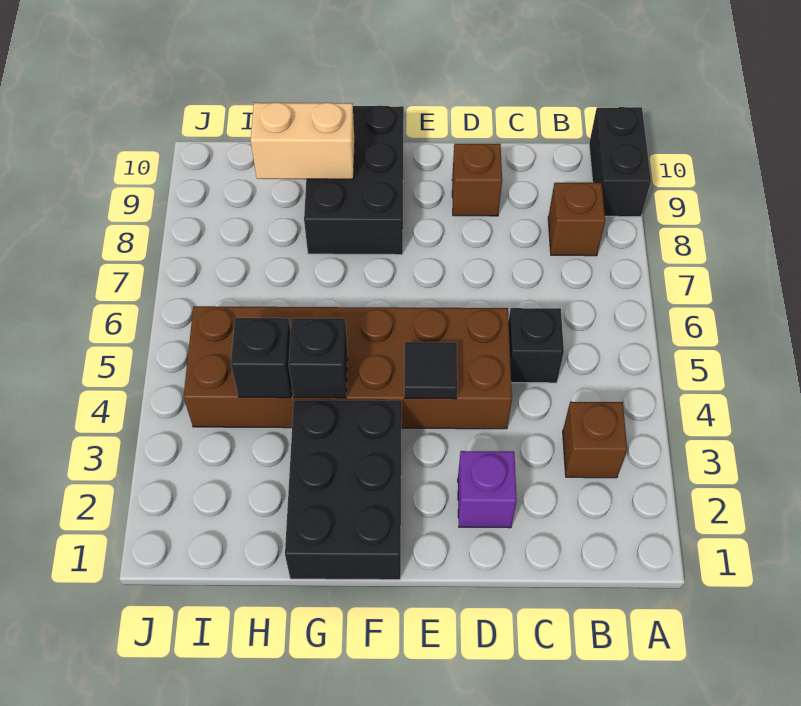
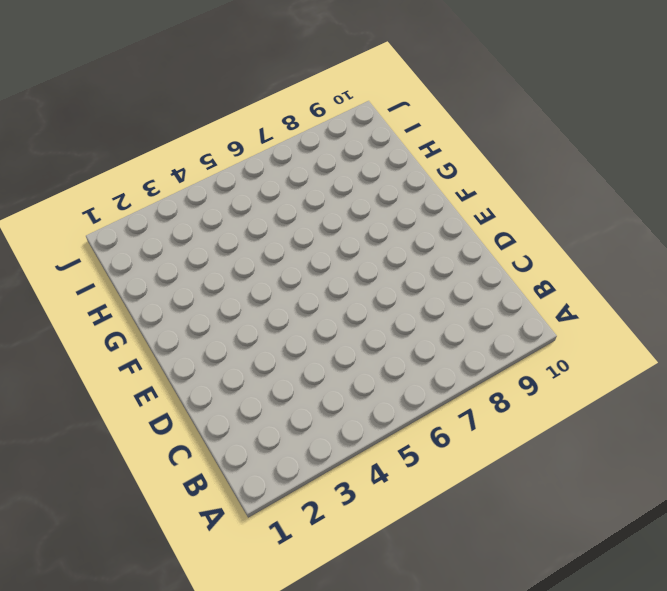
none -> black 1x2 brick [589,107,651,217]
none -> brown 1x1 brick [563,402,627,478]
none -> brown 1x1 brick [548,183,605,256]

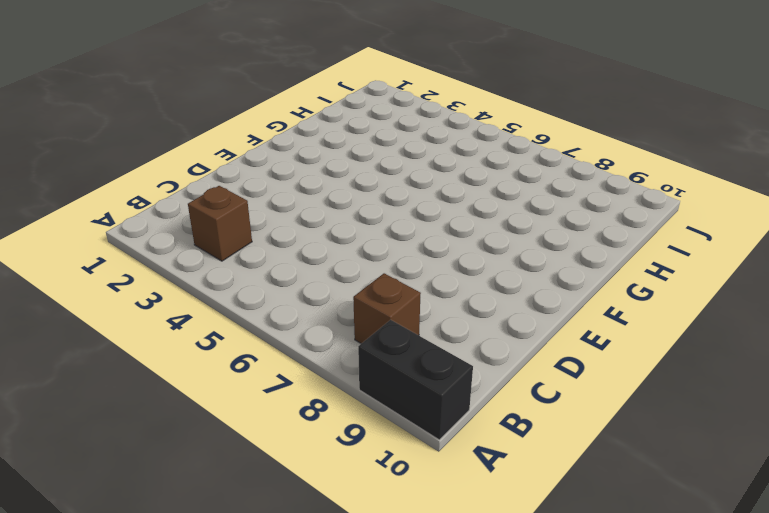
none -> black 1x1 brick [509,308,564,383]
none -> purple 1x1 brick [458,451,517,528]
none -> brown 2x6 brick [184,306,512,429]

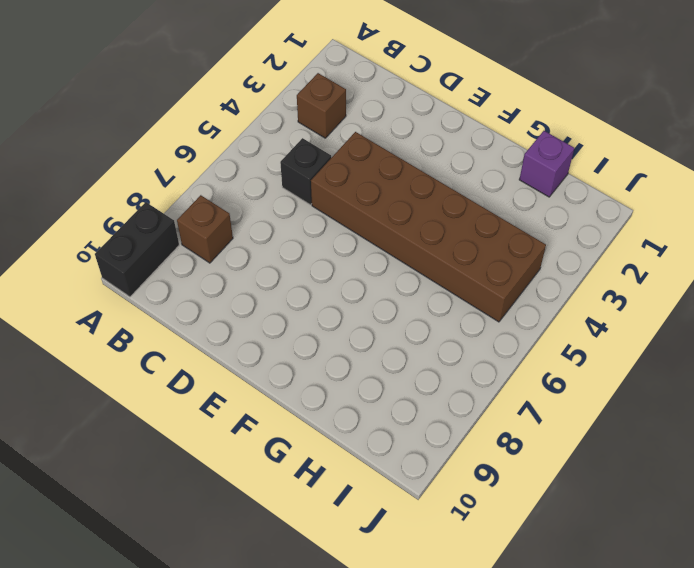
purple 1x1 brick [519,131,574,197] -> purple 1x1 brick moved to [458,451,517,528]
none -> brown 1x1 brick [452,144,502,216]
none -> black 2x3 brick [285,400,402,580]
none -> black 2x3 brick [304,106,404,255]

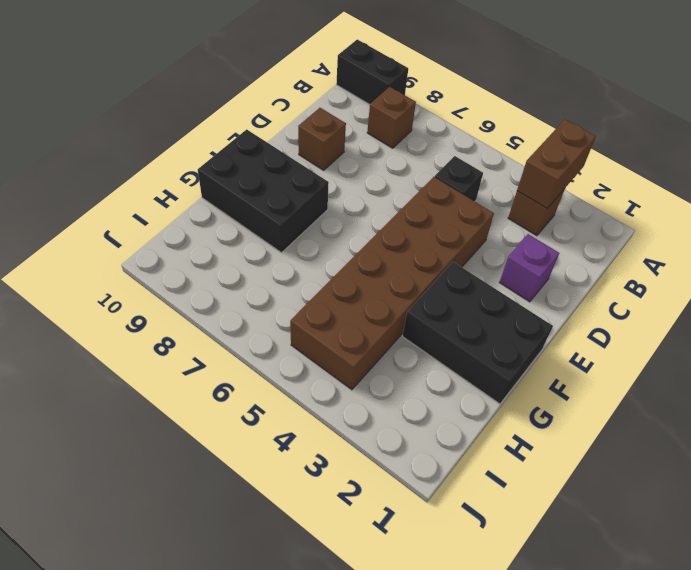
brown 1x2 brick [517,120,596,208] -> none
none -> black 1x1 tile [404,342,458,399]
none -> black 1x1 brick [289,318,348,398]
none -> tan 1x2 brick [251,103,355,179]

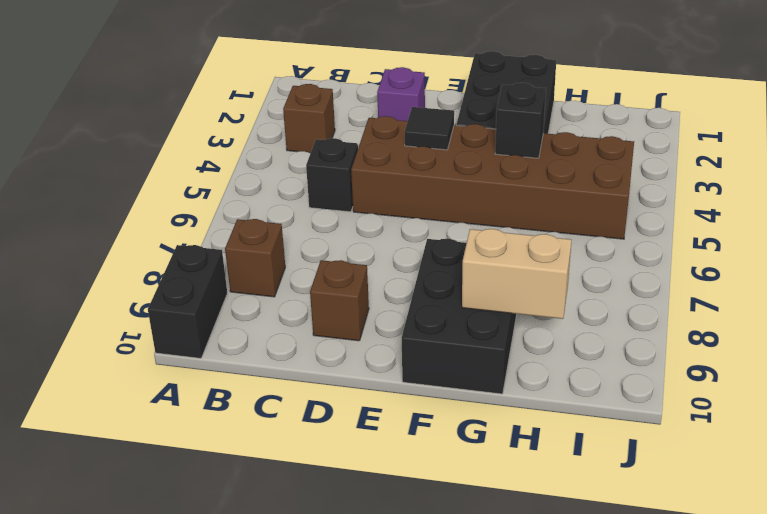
none -> black 1x1 brick [231,318,292,398]

